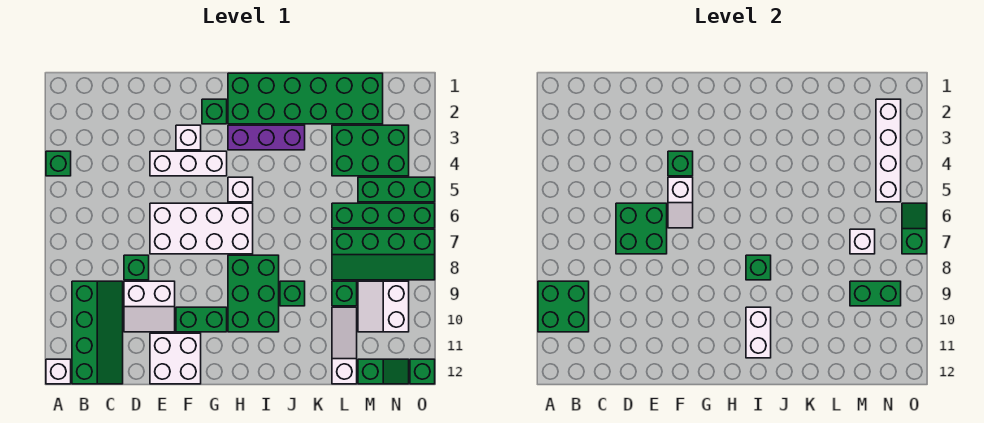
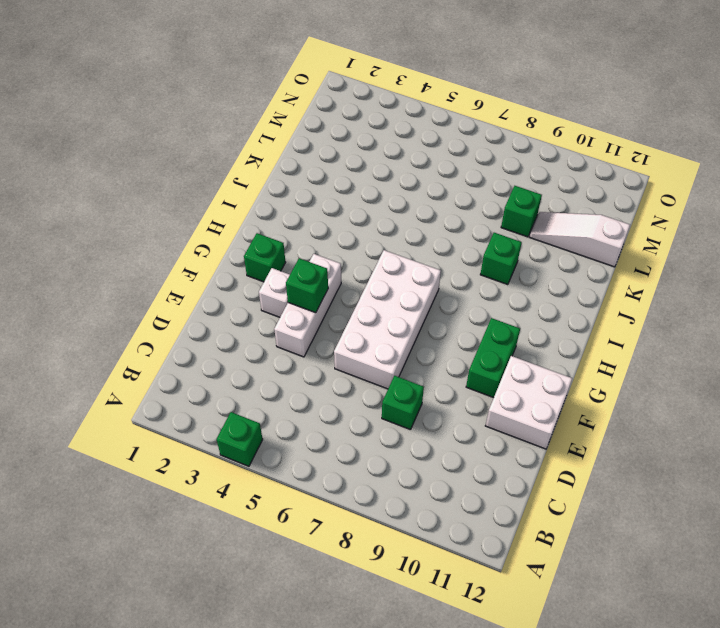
none -> white 1x1 brick [46,359,71,384]
none -> green 2x4 slope [72,281,123,384]
none -> white 2x2 slope [124,281,175,332]
none -> green 2x6 brick [228,73,383,124]

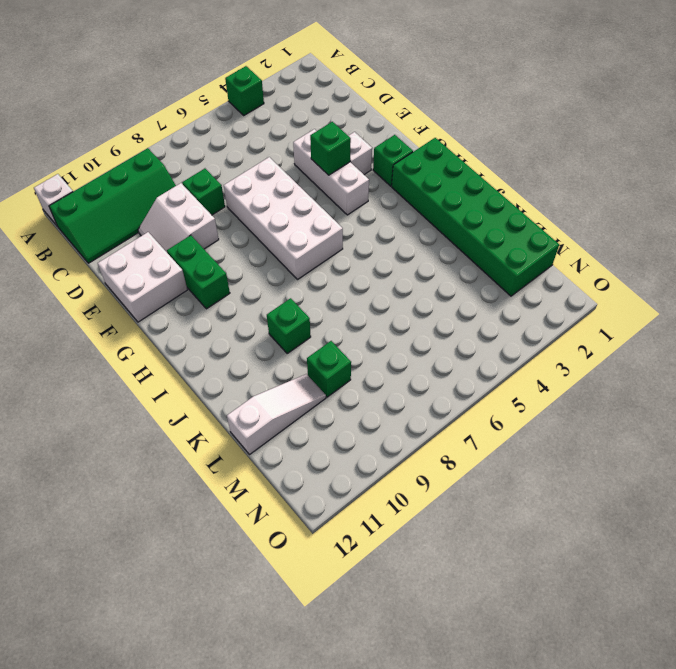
none -> purple 1x3 brick [228,125,305,150]
none -> white 1x1 brick [228,177,253,202]
none -> green 2x3 brick [228,255,279,332]
none -> green 2x3 brick [332,125,409,176]

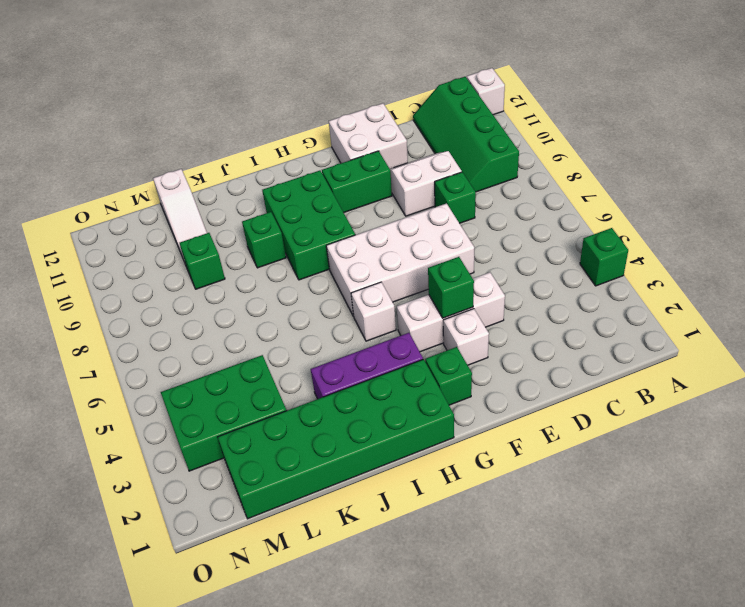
none -> green 1x4 brick [332,203,435,228]
none -> green 2x4 slope [332,229,435,280]
none -> green 1x3 brick [358,177,435,202]
none -> white 2x2 slope [358,281,409,332]

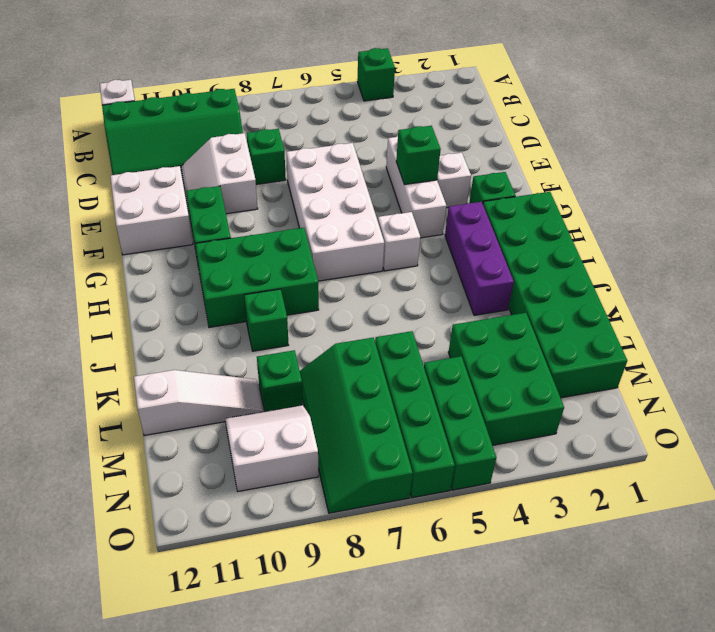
none -> green 1x2 slope [358,359,409,384]
none -> green 1x1 brick [410,359,435,384]
none -> green 2x2 brick [538,281,589,332]
none -> green 2x2 brick [616,203,667,254]

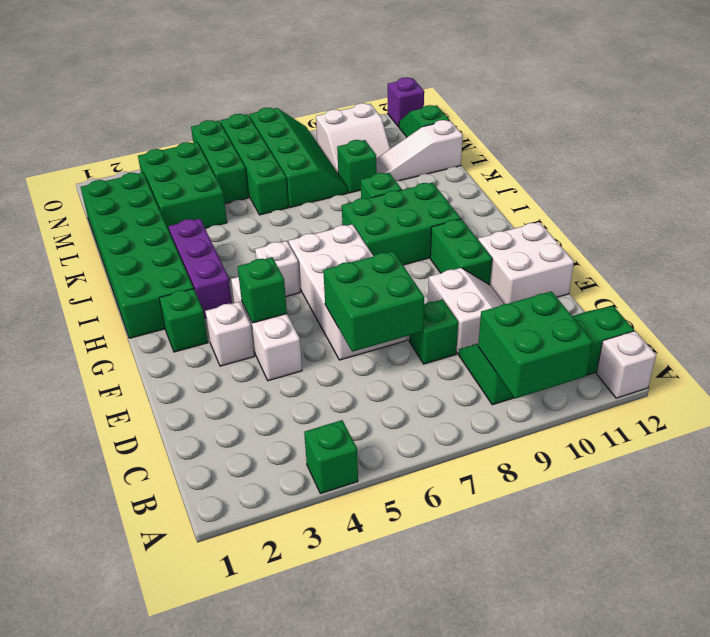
purple 1x1 brick [388,77,424,127] -> green 1x1 brick [410,359,435,384]
none -> white 1x2 slope [668,177,693,228]
none -> green 1x1 brick [746,255,771,280]
none -> white 1x2 brick [746,307,771,358]
none -> white 1x1 brick [850,229,875,254]

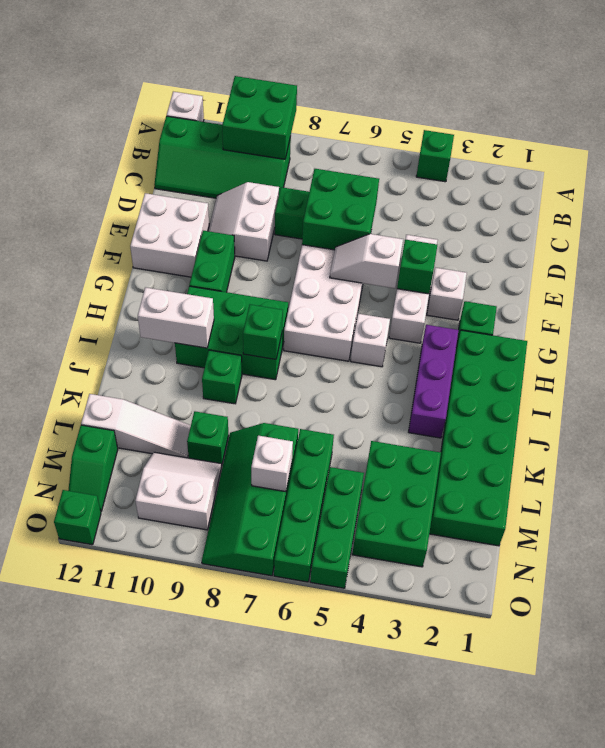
none -> green 1x2 brick [850,281,901,306]
none -> white 1x4 brick [876,99,901,202]
none -> green 1x2 slope [902,203,927,254]

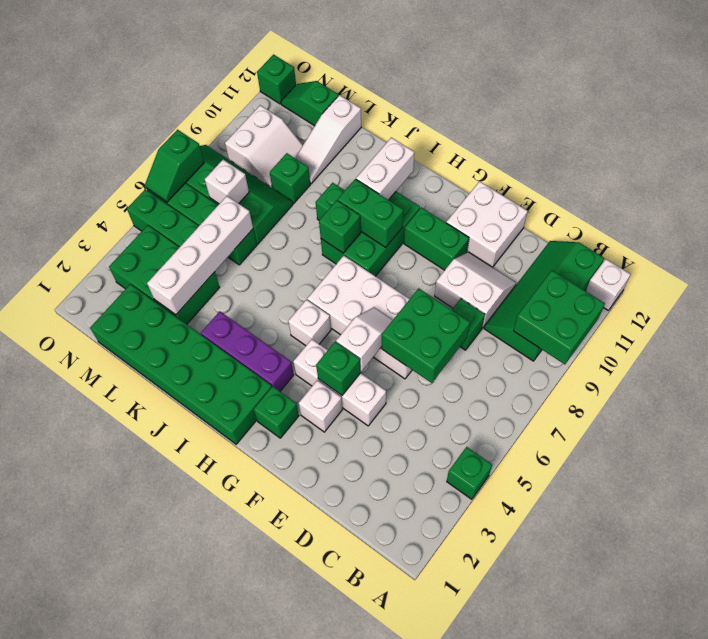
green 1x2 brick [338,179,403,248] -> green 1x2 brick moved to [850,281,901,306]
white 1x4 brick [147,196,253,315] -> white 1x4 brick moved to [876,99,901,202]

